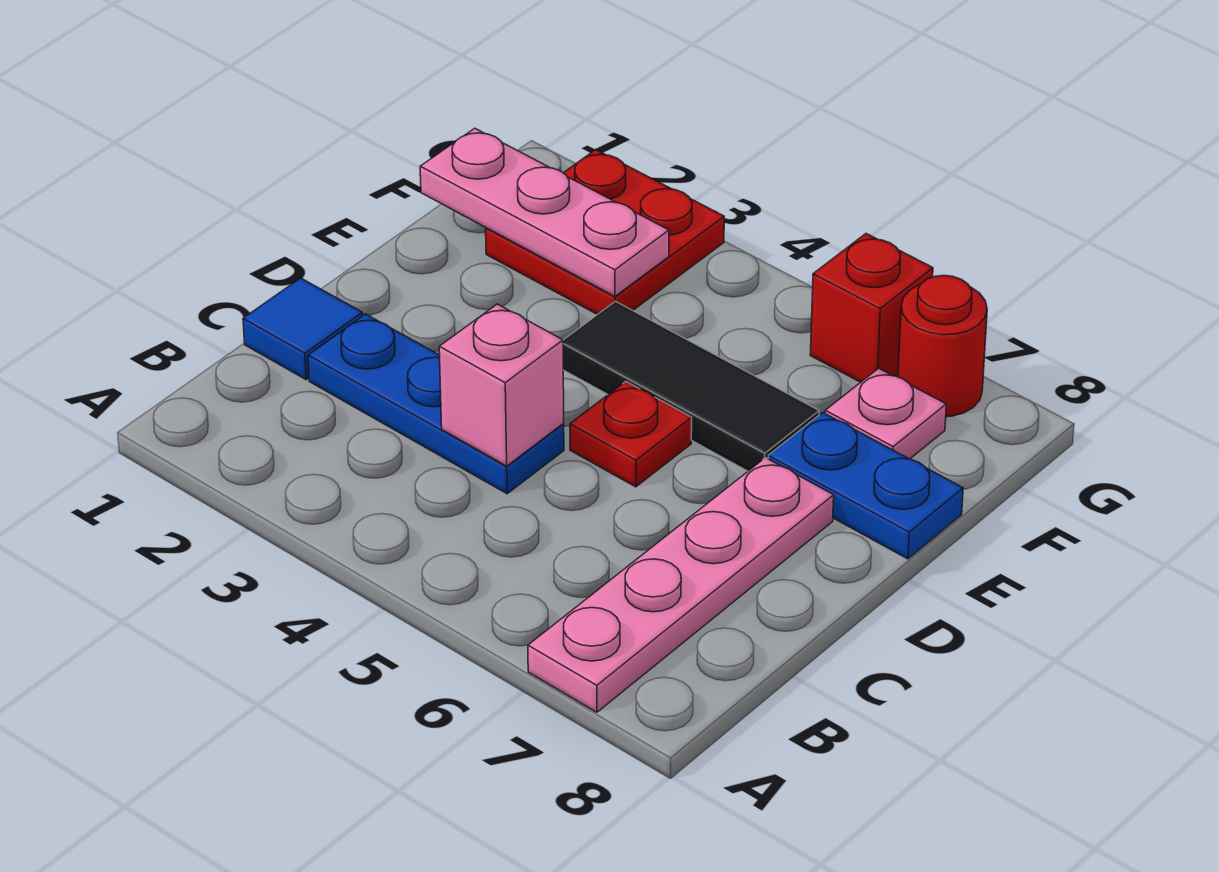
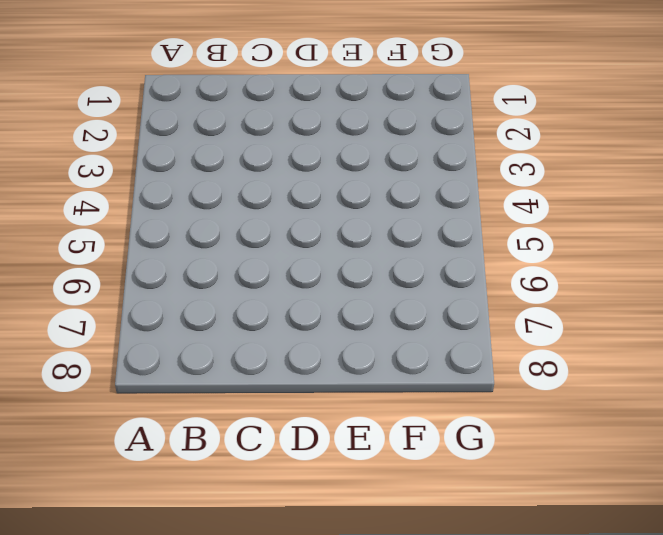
none -> pink 1x4 plate [528,458,834,712]
none -> blue 1x1 tile [243,278,363,380]
none -> blue 1x3 plate [308,314,564,494]

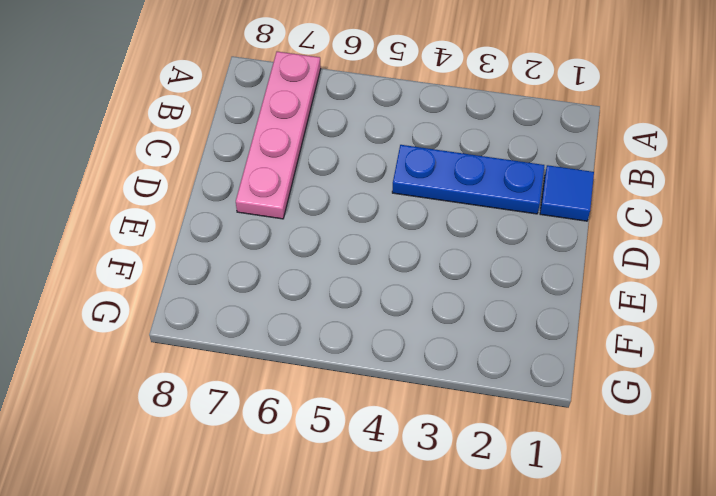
none -> red 1x1 plate [570,382,692,487]
none -> black 1x3 tile [563,301,819,471]
none -> blue 1x2 plate [768,413,963,559]

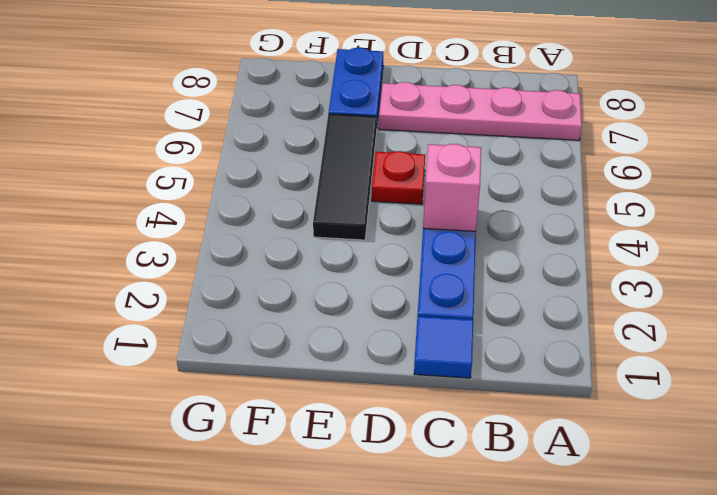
none -> red 2x2 plate [486,150,724,315]
none -> pink 1x1 plate [825,368,946,459]
none -> red 1x1 brick [810,234,933,382]

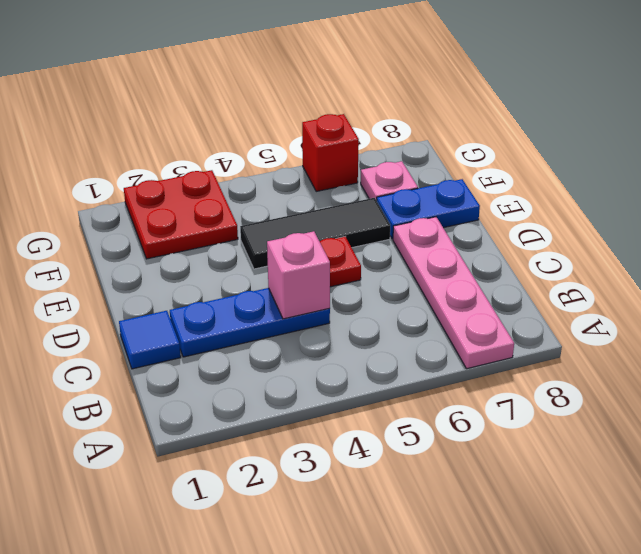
none -> red 1x1 round brick [898,275,987,417]
none -> pink 1x3 plate [420,128,669,296]

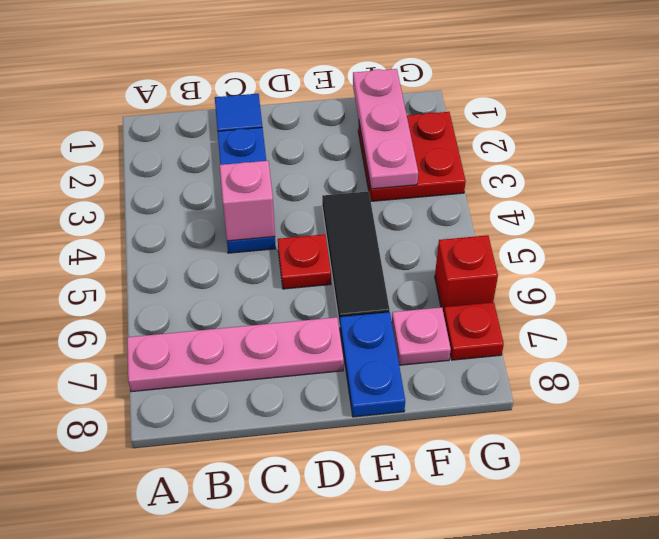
red 1x1 plate [444,302,504,360] -> red 1x1 round brick [898,275,987,417]

